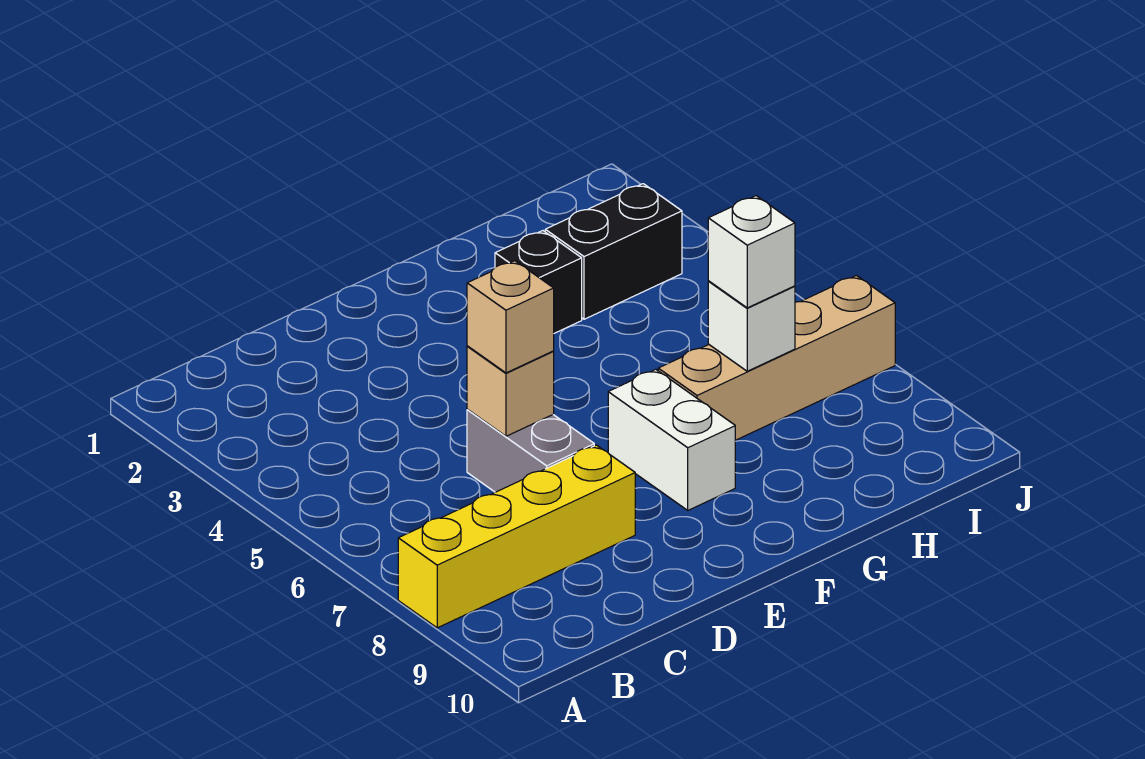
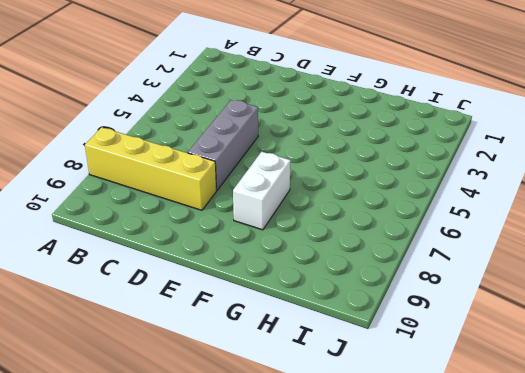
grey 1x3 brick [188,100,258,190] -> grey 1x2 brick [467,410,594,492]
none -> black 1x1 brick [495,231,582,333]
none -> tan 1x4 brick [658,275,895,440]

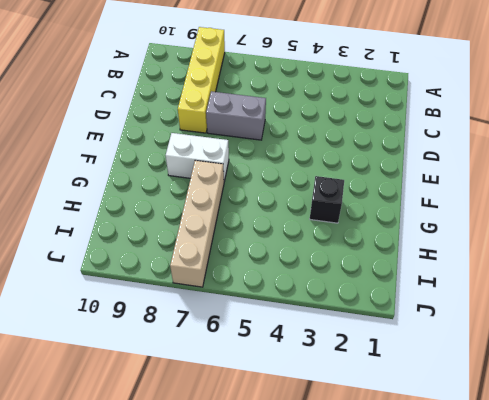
none -> black 1x2 brick [545,184,682,319]
none -> tan 1x1 brick [467,346,554,436]

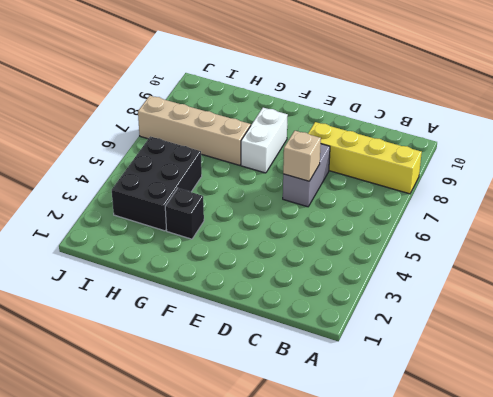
black 2x3 brick [112,136,202,231] -> black 1x2 brick [545,184,682,319]
none -> white 1x1 brick [708,281,795,371]
none -> tan 1x1 brick [467,261,554,373]

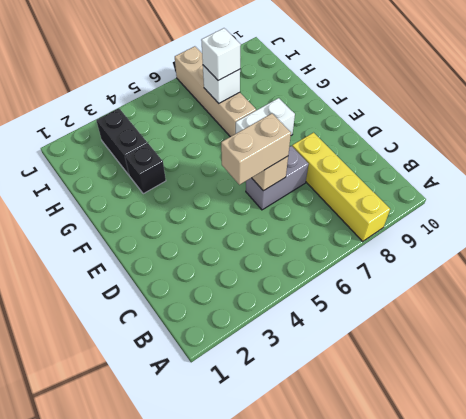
tan 1x2 brick [221,114,291,185] -> tan 1x1 brick [467,261,554,373]

